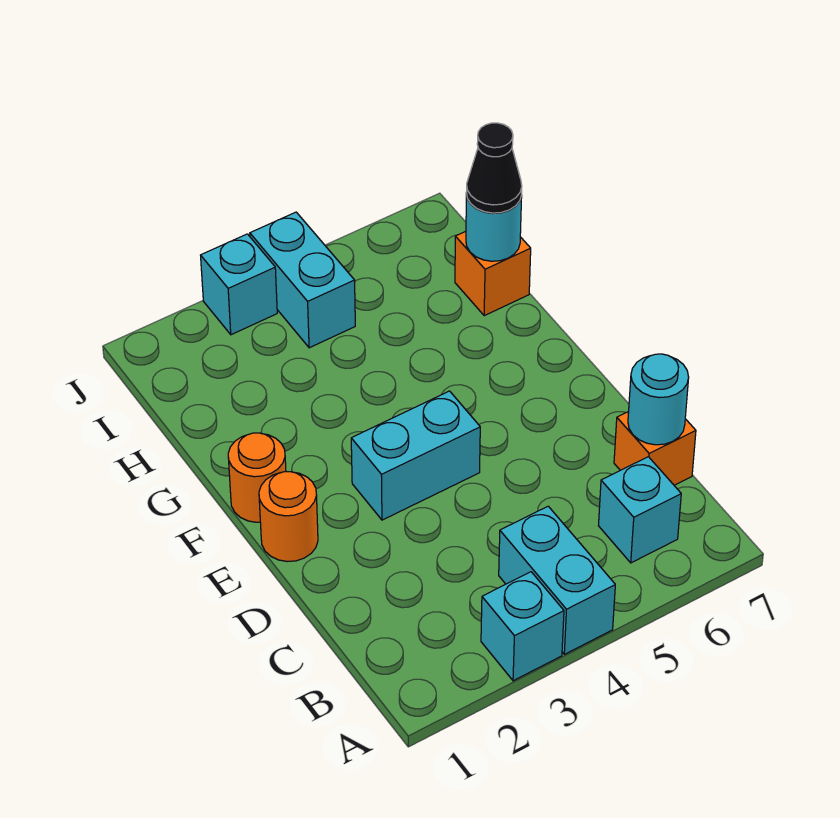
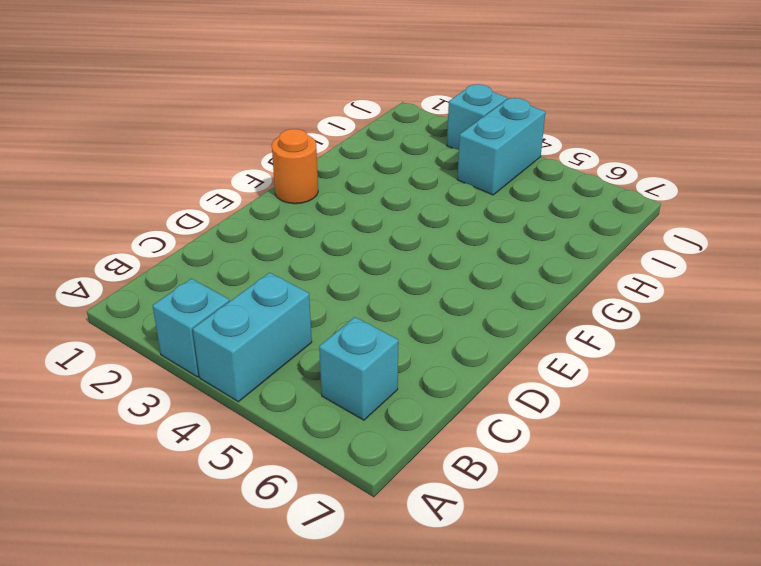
none -> orange 1x1 brick [614,412,696,485]
none -> orange 1x1 round brick [259,472,318,562]
none -> cyan 1x2 brick [351,391,480,520]

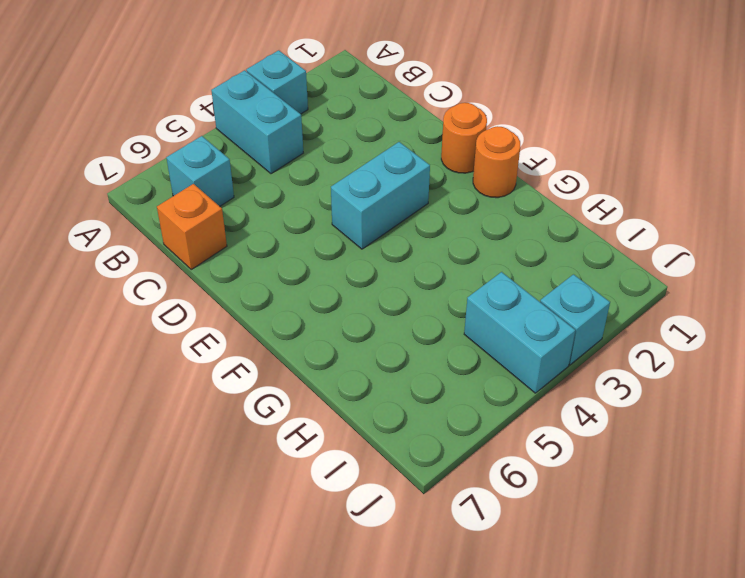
none -> orange 1x1 brick [455,231,531,316]
none -> cyan 1x1 round brick [628,354,689,445]
none -> cyan 1x1 round brick [466,193,522,261]

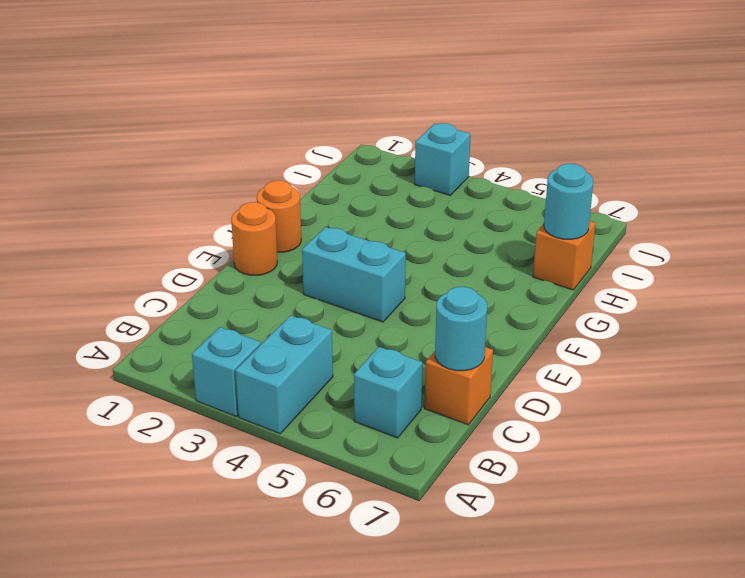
none -> cyan 1x2 brick [250,212,355,348]
none -> black 1x1 cone [467,123,522,213]

